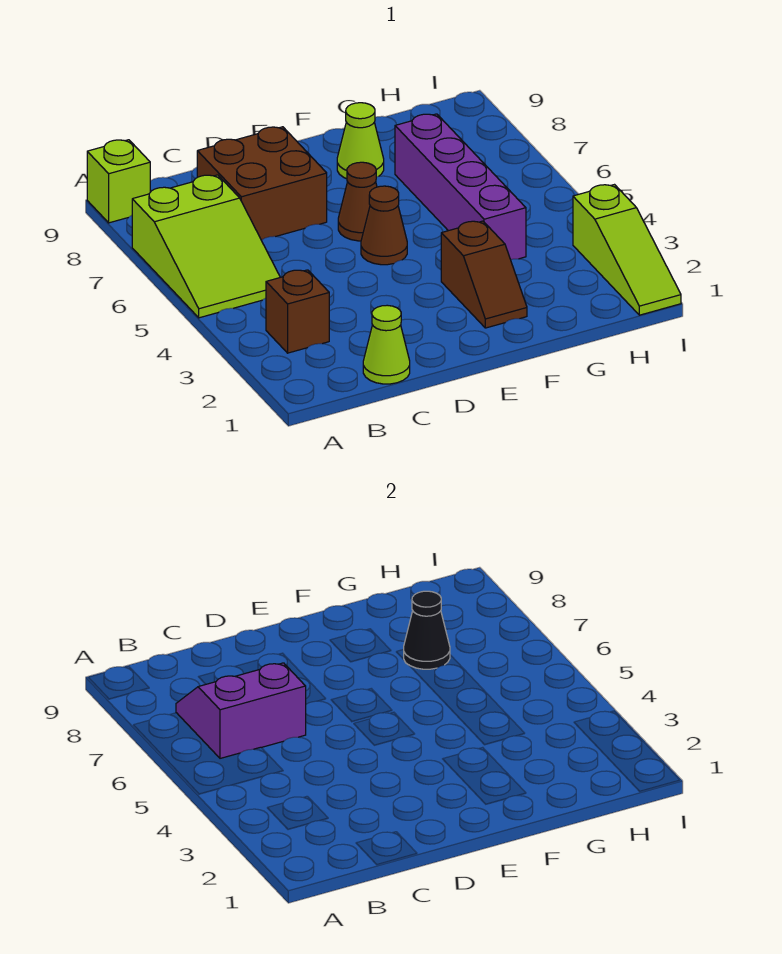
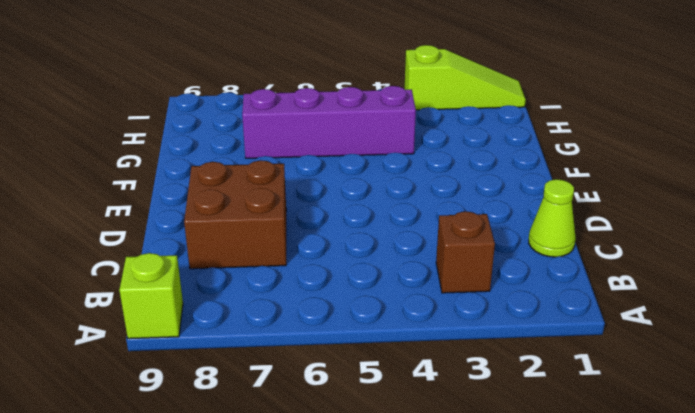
none -> lime 2x3 slope [132,175,280,318]
none -> brown 1x1 cone [361,186,407,265]
none -> brown 1x1 cone [338,162,377,241]

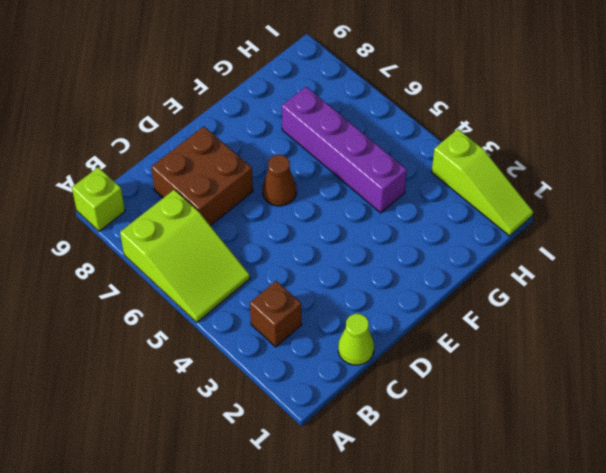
none -> brown 1x1 cone [361,186,407,265]
none -> brown 1x2 slope [441,221,527,328]
none -> lime 1x1 cone [337,103,384,179]

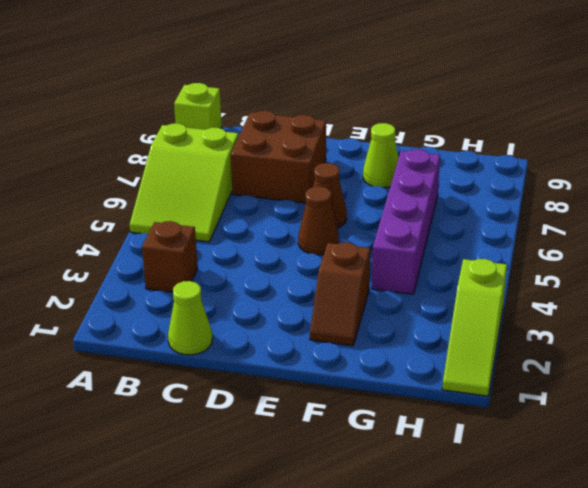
none -> purple 2x2 slope [176,663,306,758]
none -> black 1x1 cone [404,591,450,669]

